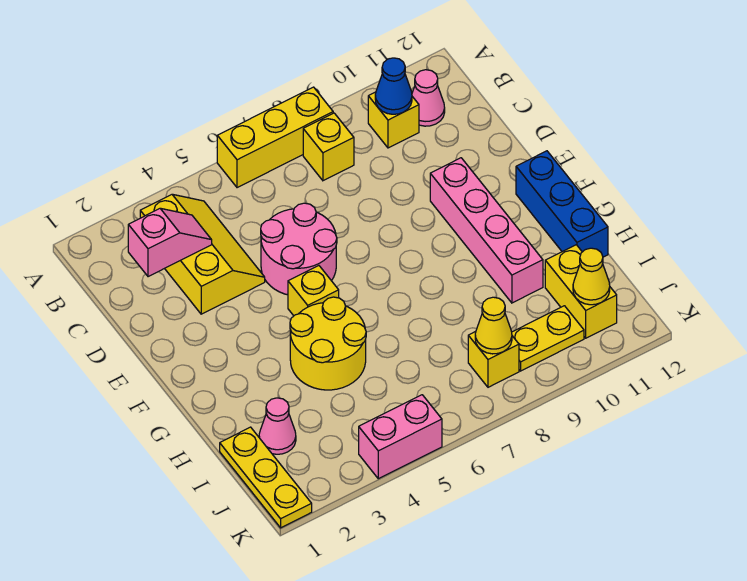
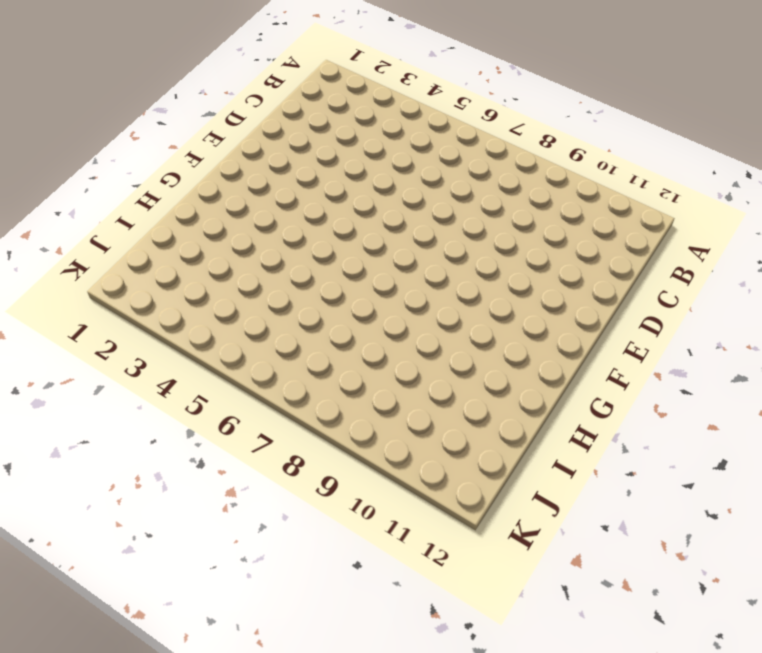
none -> yellow 1x3 brick [217,87,333,188]
none -> yellow 2x3 slope [140,194,265,314]
none -> yellow 1x1 brick [303,113,354,181]

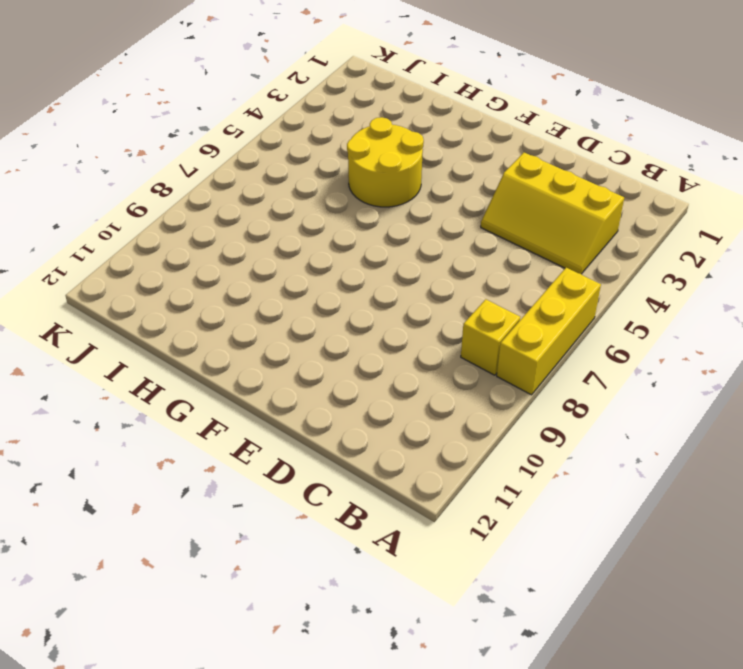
none -> yellow 1x1 brick [368,92,419,148]
none -> pink 1x1 cone [412,70,445,126]
none -> pink 2x2 round brick [261,203,337,295]

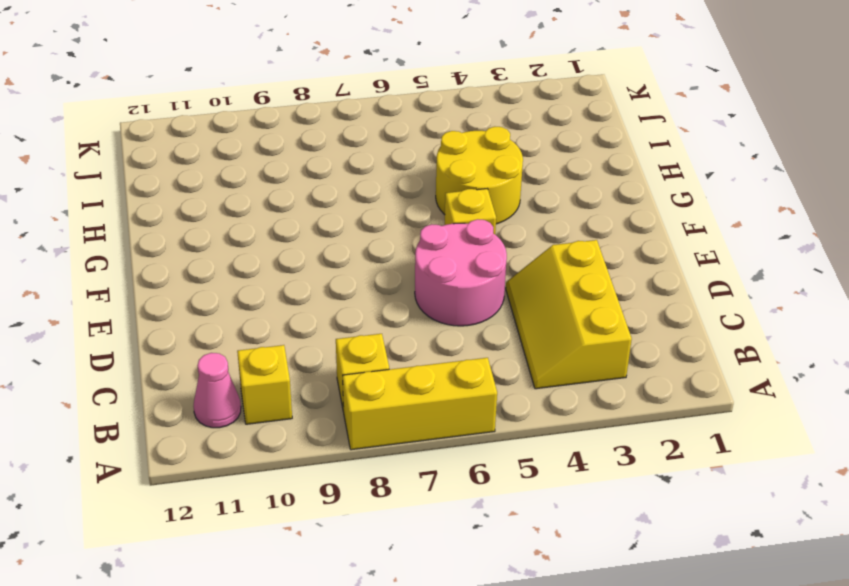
none -> pink 1x4 brick [430,158,543,303]
none -> blue 1x3 brick [516,151,608,257]
none -> yellow 1x3 plate [220,427,312,528]

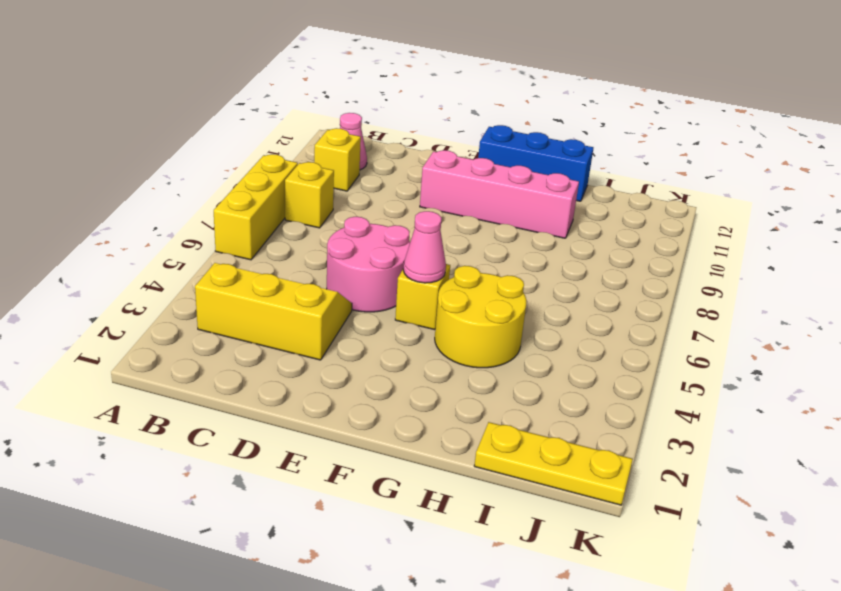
pink 1x1 cone [403,211,446,283] -> pink 1x1 cone moved to [259,398,296,454]
none -> yellow 1x2 brick [545,245,617,338]
none -> yellow 1x1 brick [468,331,519,387]
none -> yellow 1x2 plate [512,306,584,371]

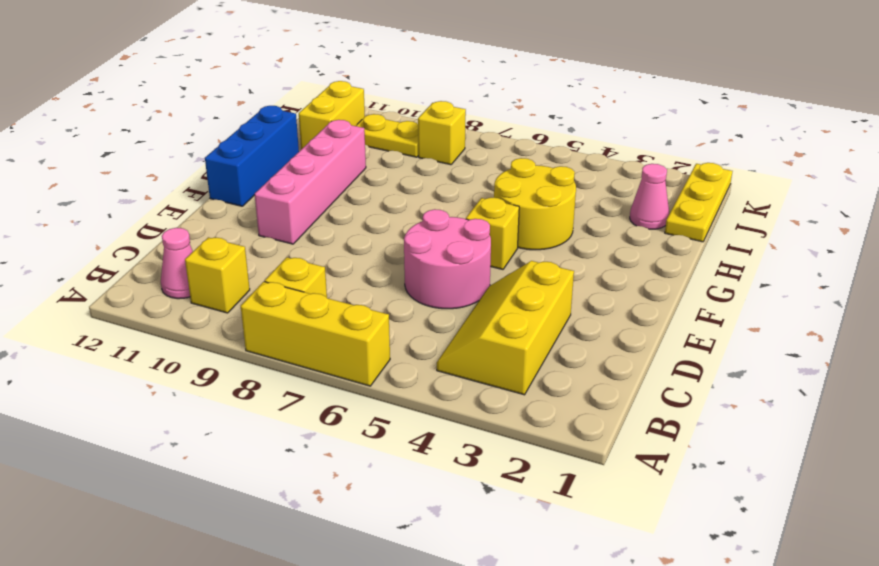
none -> pink 1x2 brick [359,395,442,479]
none -> blue 1x1 cone [375,58,412,114]
none -> pink 1x2 slope [128,208,212,277]

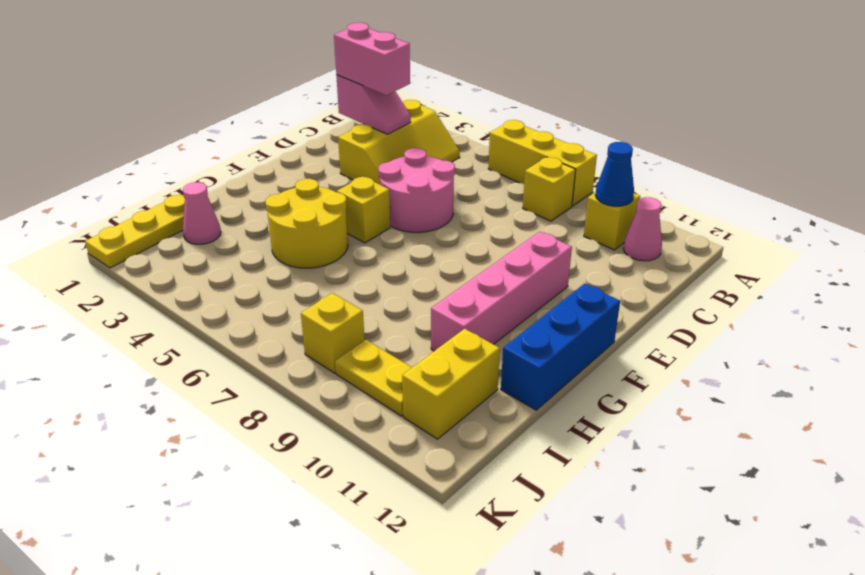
pink 1x2 brick [334,22,410,95] -> pink 1x2 brick moved to [359,395,442,479]
none -> yellow 1x1 cone [475,297,512,354]
none -> yellow 1x1 cone [573,248,610,305]

